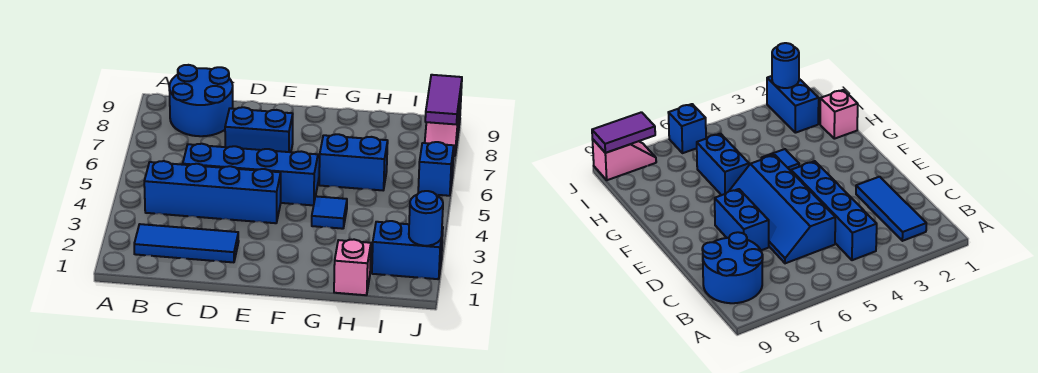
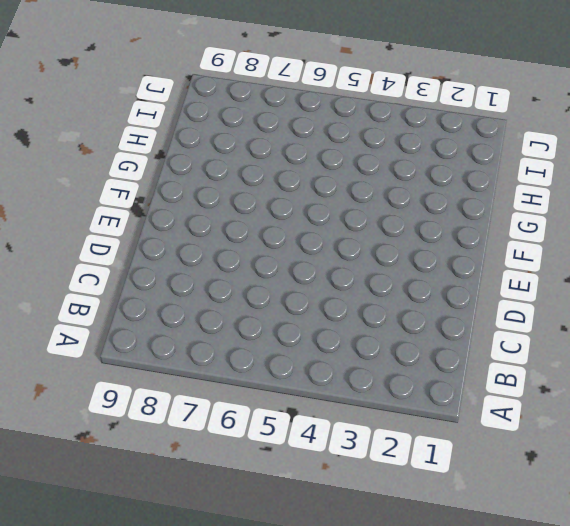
none -> blue 1x3 tile [134,224,239,262]
none -> blue 1x4 brick [144,161,281,223]
none -> blue 2x2 round brick [169,65,233,136]

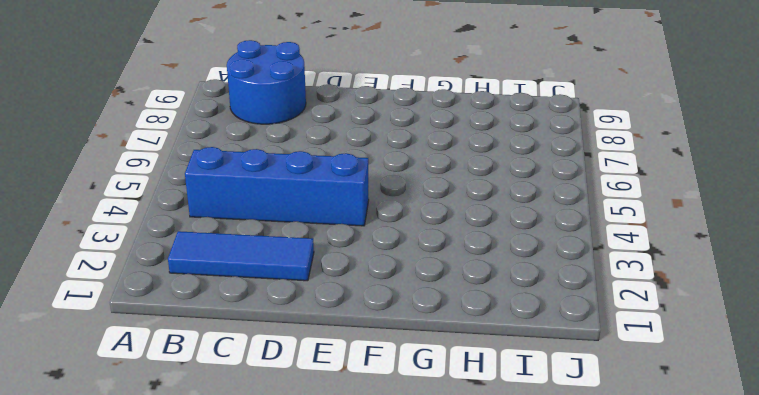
none -> blue 2x4 slope [183,144,320,205]
none -> blue 1x2 brick [225,107,293,152]
none -> blue 1x1 tile [312,196,347,229]

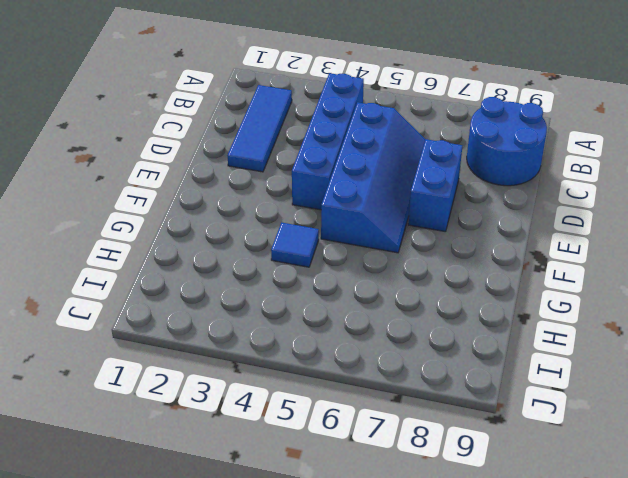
none -> blue 1x2 brick [319,134,388,190]
none -> pink 1x1 brick [334,240,371,295]
none -> blue 1x2 brick [372,221,443,279]

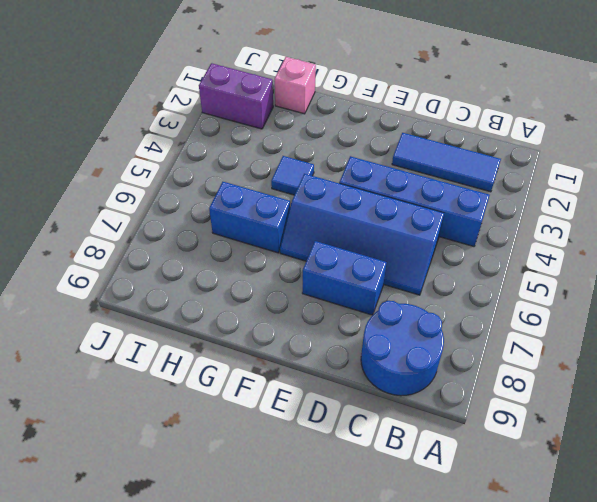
purple 1x2 brick [199,63,273,129] -> blue 1x2 brick [372,221,443,279]
none -> blue 1x1 brick [418,142,454,196]
none -> pink 1x2 slope [425,95,461,156]
none -> blue 1x1 round brick [409,191,443,246]

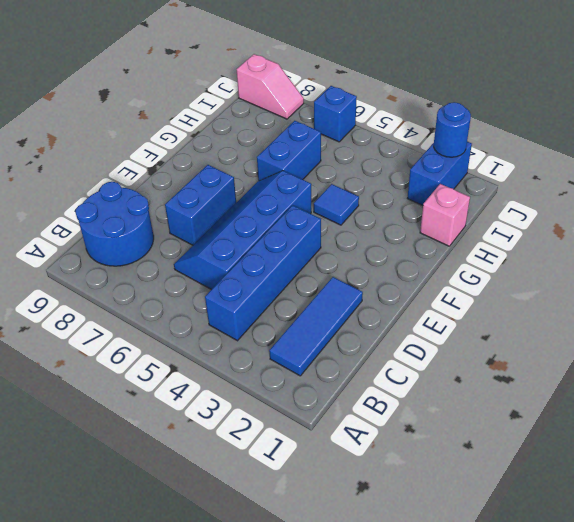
none -> purple 1x2 tile [425,75,462,124]

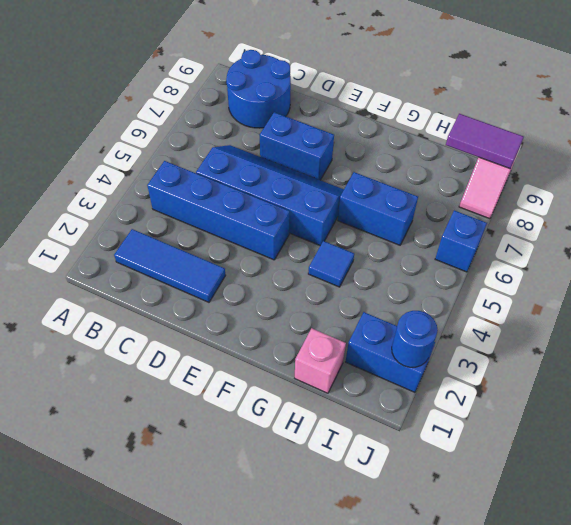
purple 1x2 tile [446,114,524,169] -> purple 1x2 tile turned to [425,75,462,124]

